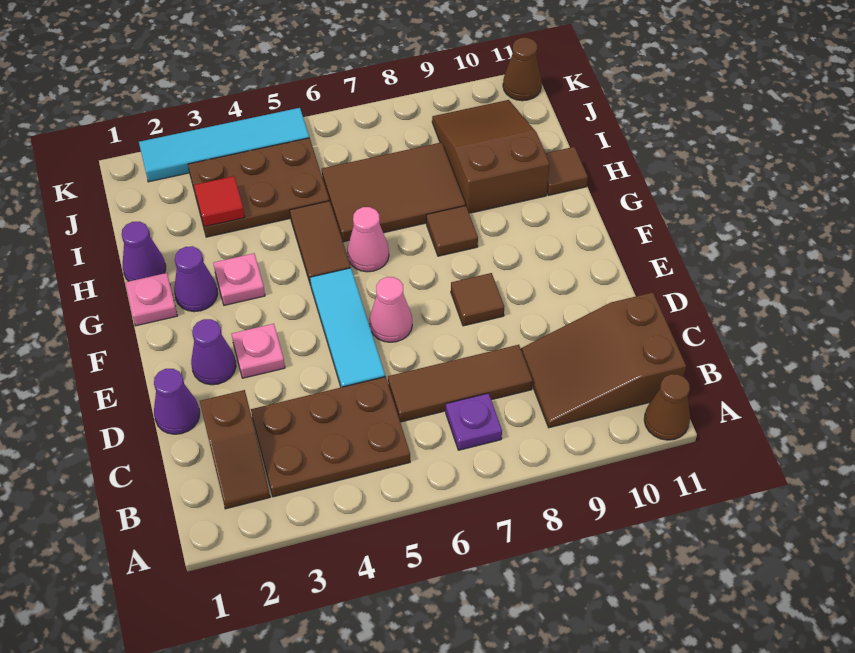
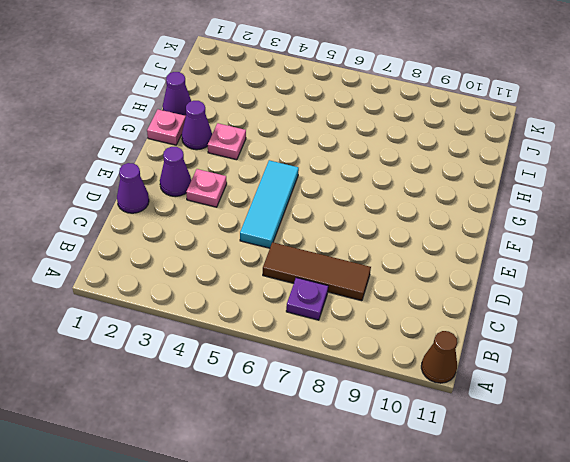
none -> brown 1x2 slope [200,390,270,509]
none -> brown 2x3 plate [251,377,410,497]
none -> brown 2x3 slope [521,293,686,428]

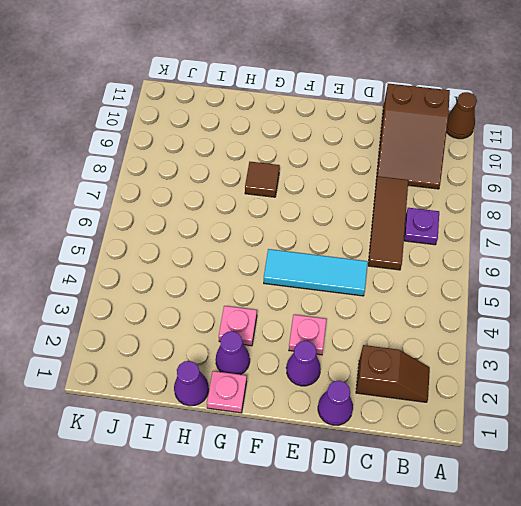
none -> brown 2x3 plate [251,377,410,497]
none -> pink 1x1 cone [369,277,412,342]
none -> brown 1x1 tile [451,273,504,326]

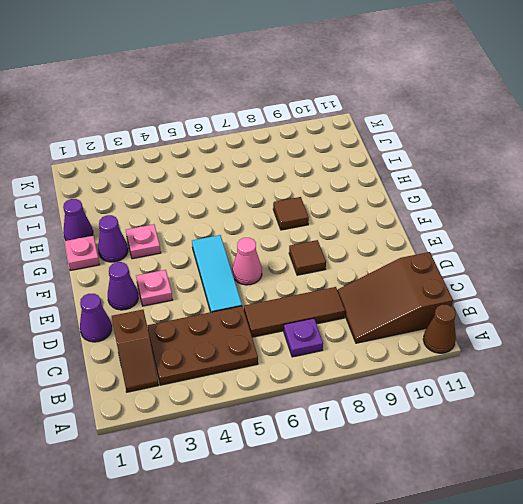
none -> brown 1x2 tile [290,201,351,285]
none -> pink 1x1 cone [347,207,389,272]
none -> brown 2x3 tile [322,142,465,242]

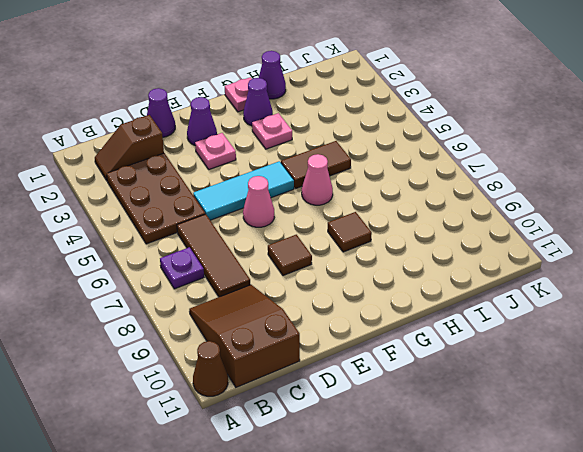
none -> brown 2x3 tile [322,142,465,242]
none -> brown 2x3 slope [432,100,550,213]
none -> brown 1x1 tile [545,147,588,195]

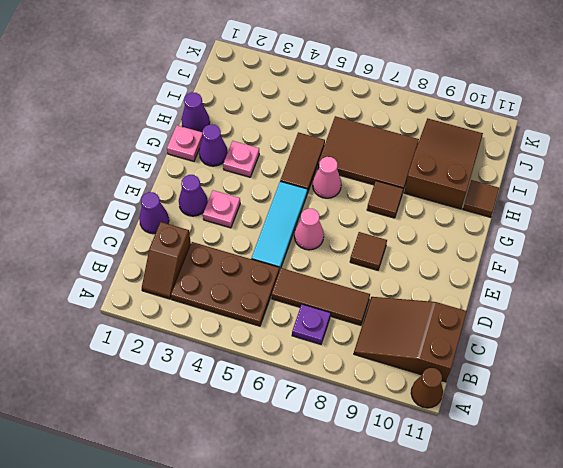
none -> brown 2x3 plate [188,138,329,237]
none -> cyan 1x4 tile [139,108,309,182]
none -> brown 1x1 cone [503,38,542,101]

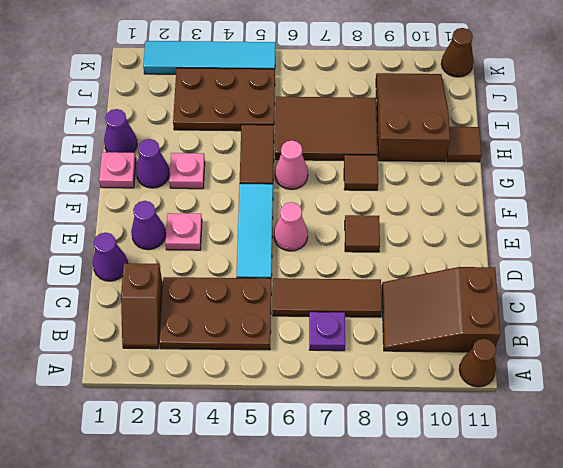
none -> red 1x1 tile [194,176,245,227]

